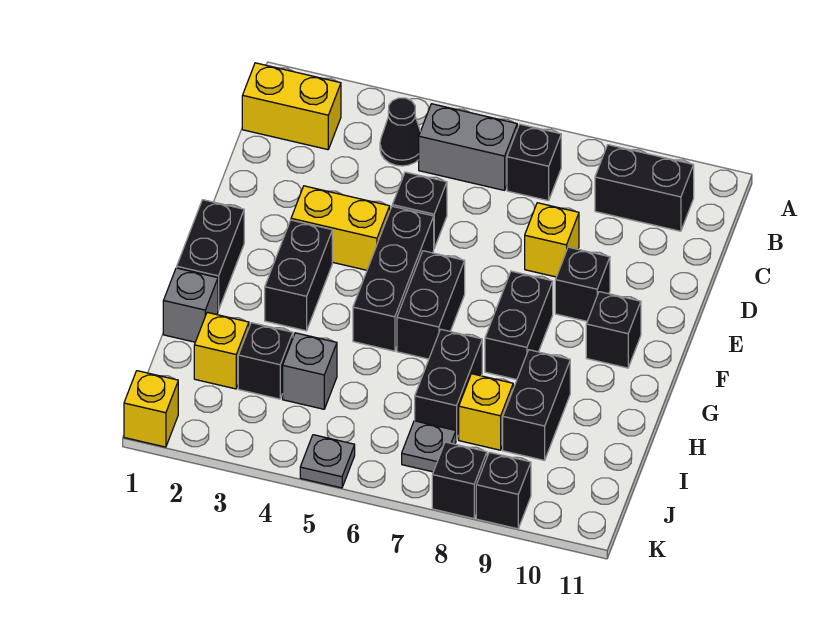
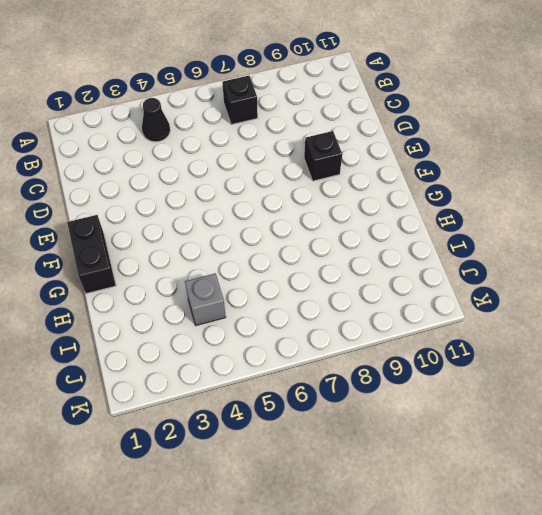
none -> yellow 1x2 brick [242,63,341,150]
none -> grey 1x2 brick [419,104,517,190]
none -> black 1x2 brick [595,145,694,231]

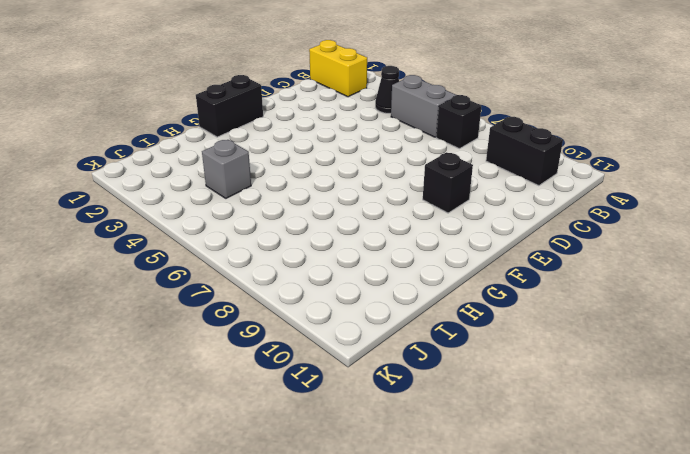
none -> black 1x1 brick [392,172,447,248]
none -> yellow 1x1 brick [525,203,579,277]
none -> yellow 1x2 brick [291,186,390,270]

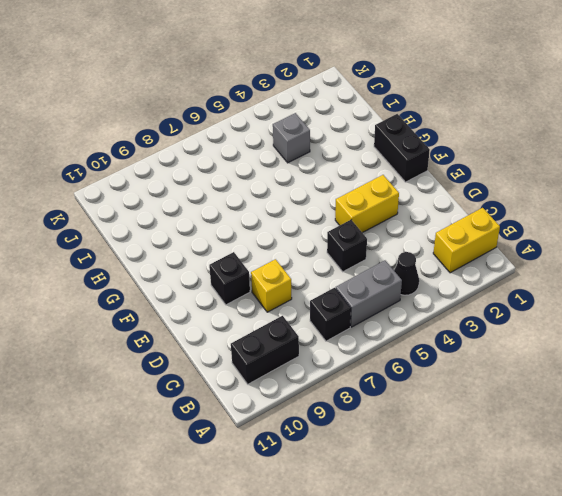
none -> black 1x3 brick [353,206,434,351]
none -> black 1x2 brick [265,220,332,331]
none -> black 1x2 brick [397,251,465,359]

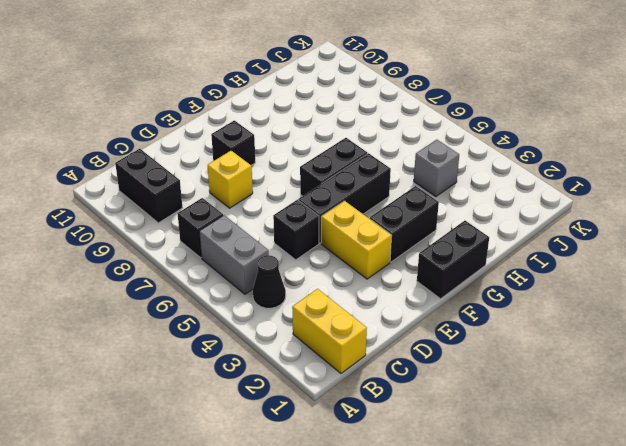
none -> black 1x2 brick [485,271,553,380]
none -> black 1x1 brick [586,292,641,368]
none -> grey 1x1 brick [163,268,218,342]

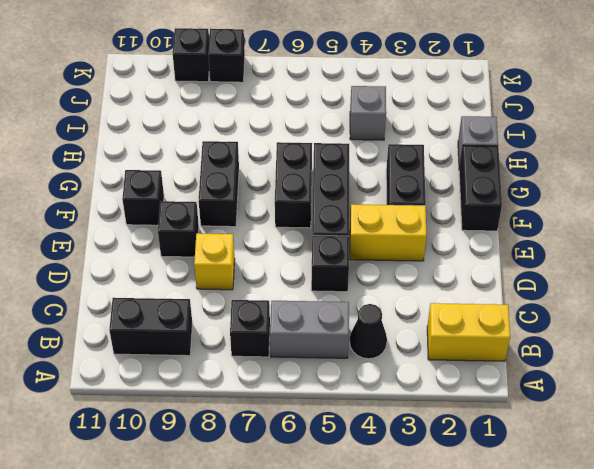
none -> black 1x2 brick [415,329,482,440]
none -> black 1x2 brick [503,350,570,460]
none -> yellow 1x1 brick [194,312,249,389]

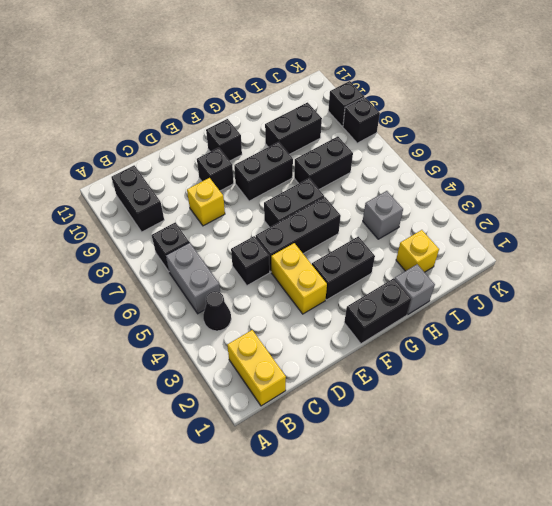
none -> black 1x1 brick [238,323,293,399]
none -> yellow 1x1 brick [459,374,513,450]
none -> grey 1x1 plate [402,421,456,472]

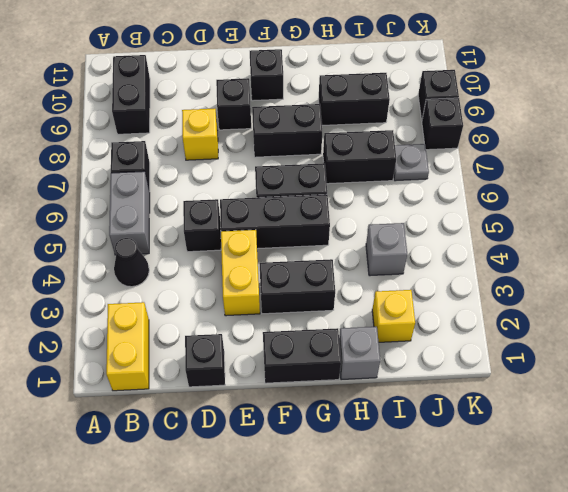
black 1x1 brick [185,334,225,387] -> black 1x1 brick moved to [238,323,293,399]
none -> yellow 1x1 brick [459,374,513,450]
none -> yellow 1x1 brick [124,371,178,447]
none -> grey 1x1 plate [300,435,355,488]

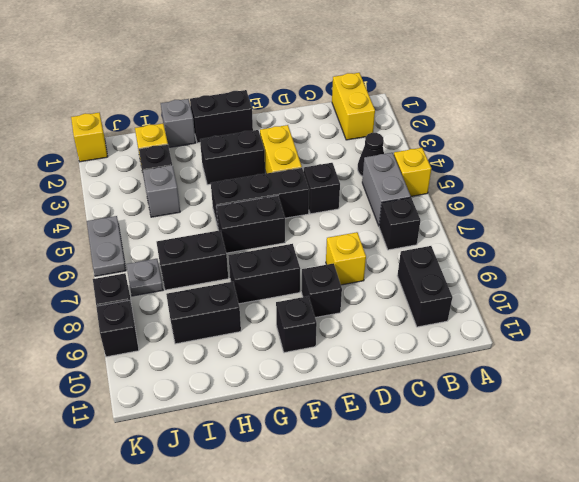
yellow 1x1 brick [394,148,431,196] -> yellow 1x1 brick moved to [459,374,513,450]
grey 1x2 plate [87,216,126,276] -> grey 1x1 plate [300,435,355,488]

